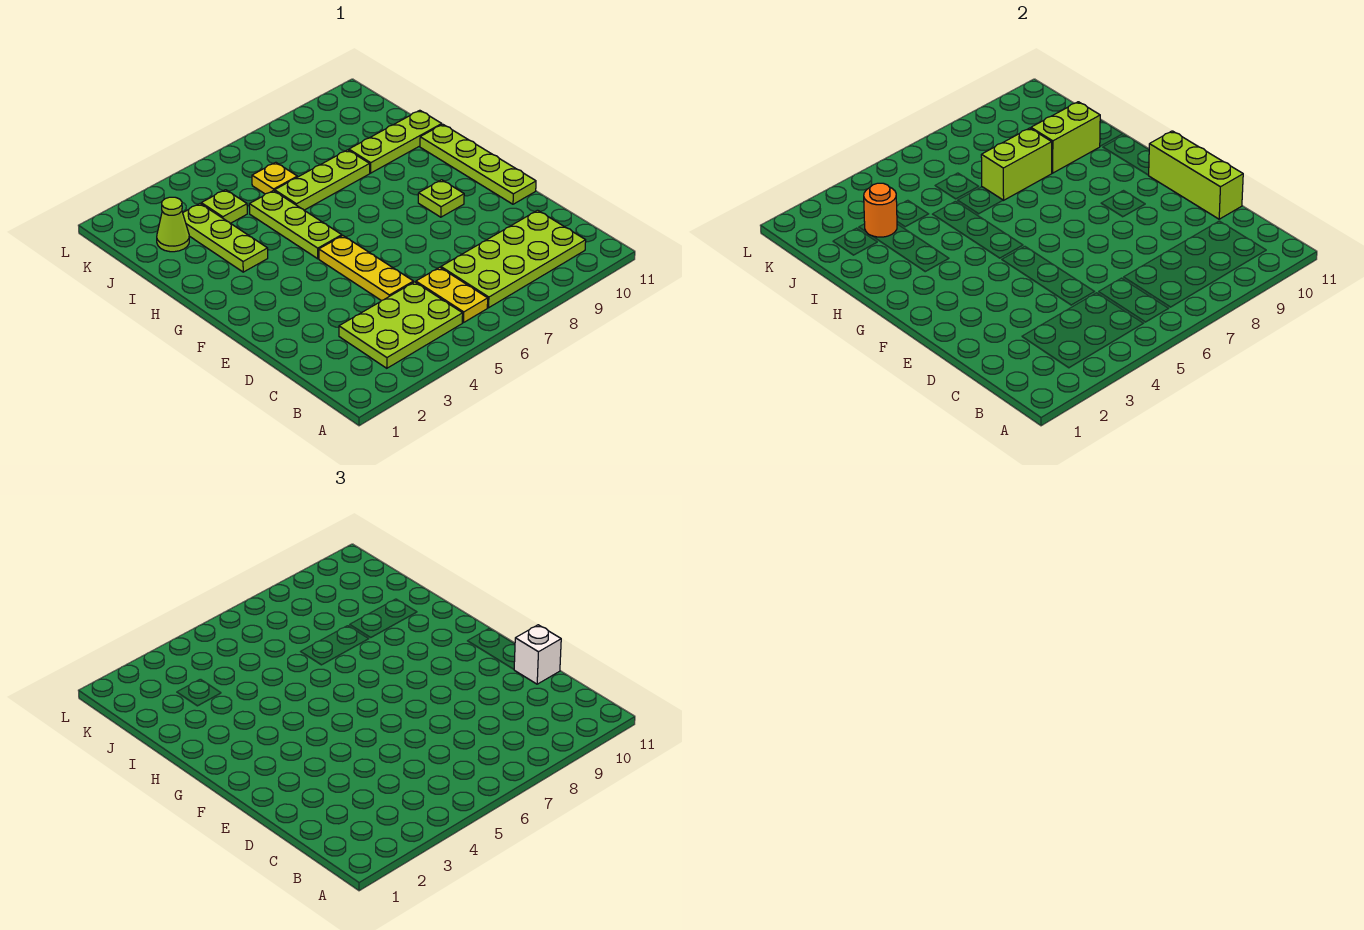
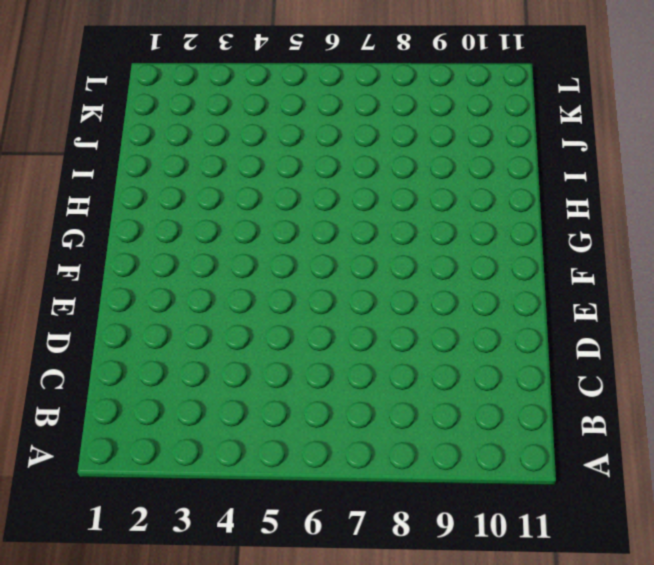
none -> lime 2x3 plate [339,282,463,368]
none -> yellow 1x2 plate [416,267,488,323]
none -> lime 2x4 plate [441,210,586,308]

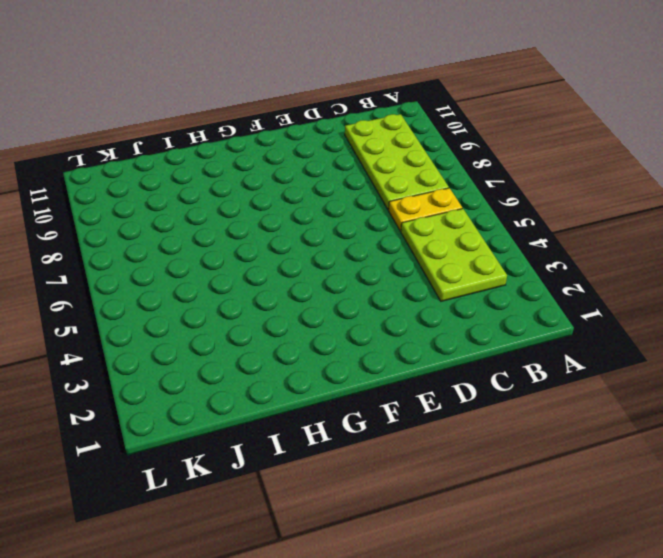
none -> yellow 1x3 plate [319,236,413,301]
none -> lime 1x4 plate [420,124,536,204]
none -> lime 1x1 plate [418,180,464,217]

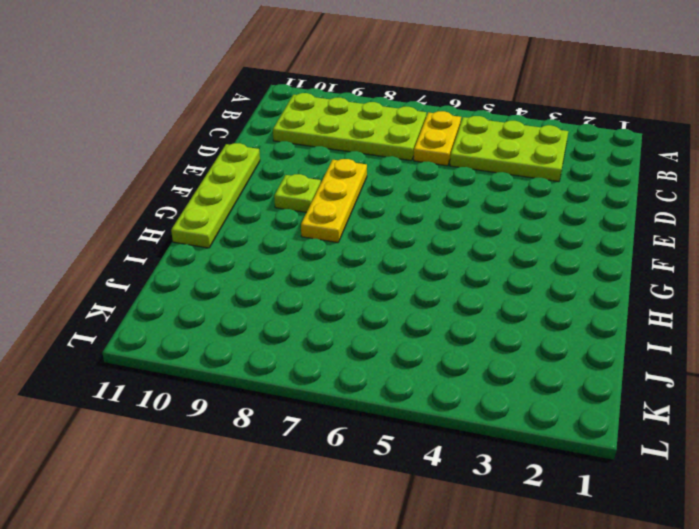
yellow 1x3 plate [301,159,367,243] -> yellow 1x3 plate moved to [319,236,413,301]
none -> lime 1x3 plate [249,190,342,259]
none -> lime 1x3 plate [183,204,268,272]
none -> lime 1x3 plate [275,150,370,210]

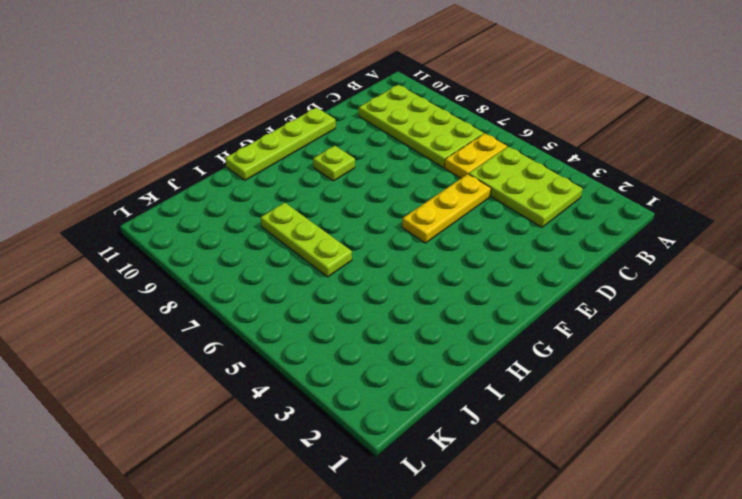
none -> lime 1x3 plate [249,190,342,259]
none -> lime 1x3 plate [183,204,268,272]
none -> lime 1x3 plate [349,110,442,173]

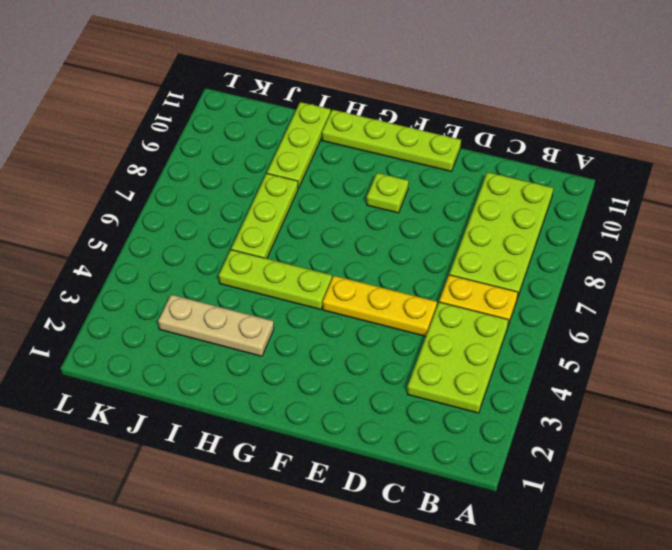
tan 1x3 plate [158,295,274,356] -> lime 1x3 plate [183,204,268,272]
none -> lime 1x1 cone [157,197,189,252]
none -> lime 1x1 plate [201,190,247,223]
none -> yellow 1x1 plate [252,162,297,194]

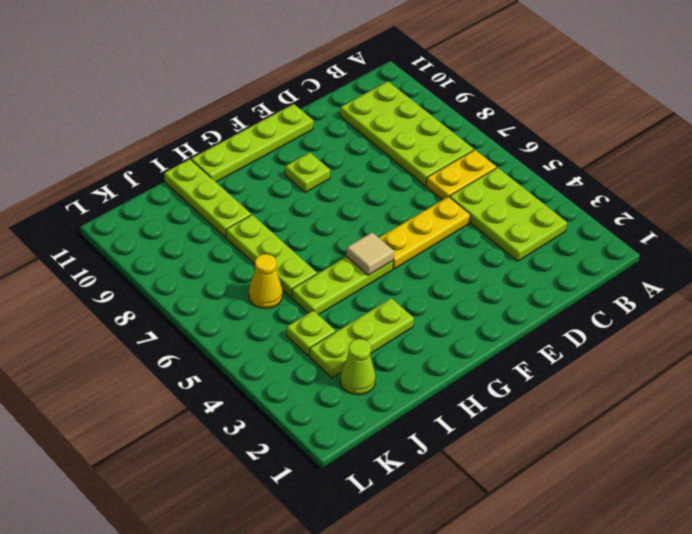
tan 1x1 tile [346,232,394,275] -> none
yellow 1x1 cone [249,254,283,309] -> yellow 1x1 plate [252,162,297,194]
none -> lime 1x3 brick [1149,131,1243,219]
none -> lime 1x2 brick [981,128,1052,200]
none -> lime 1x2 brick [1031,102,1100,173]

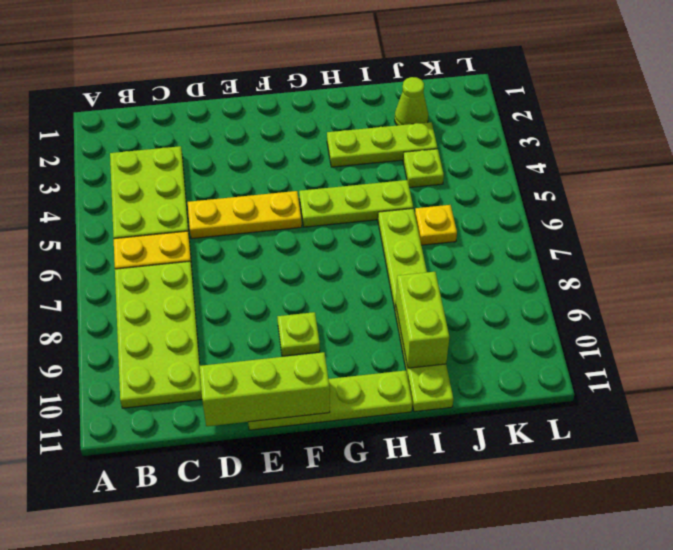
none -> lime 1x2 brick [981,128,1052,200]
none -> orange 1x1 round brick [864,183,897,237]
none -> white 1x1 brick [514,625,561,684]

